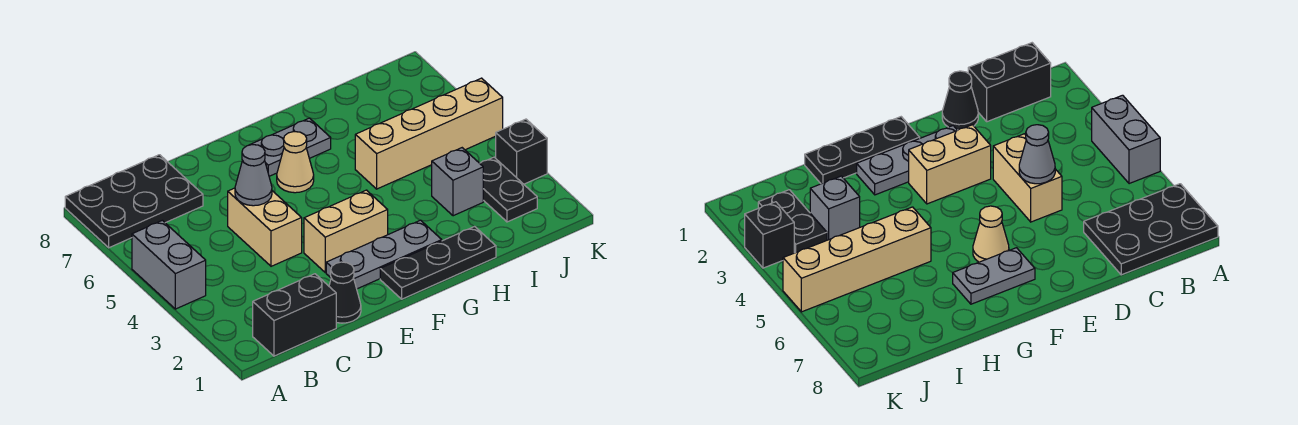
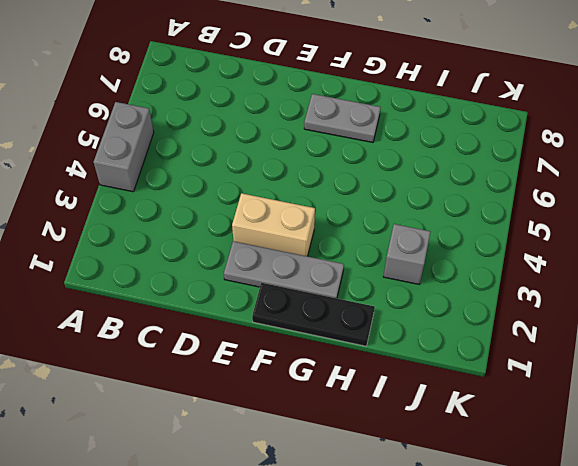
none -> black 2x3 plate [65,155,203,248]
none -> black 1x2 brick [253,274,336,356]
none -> black 1x1 cone [329,262,361,323]

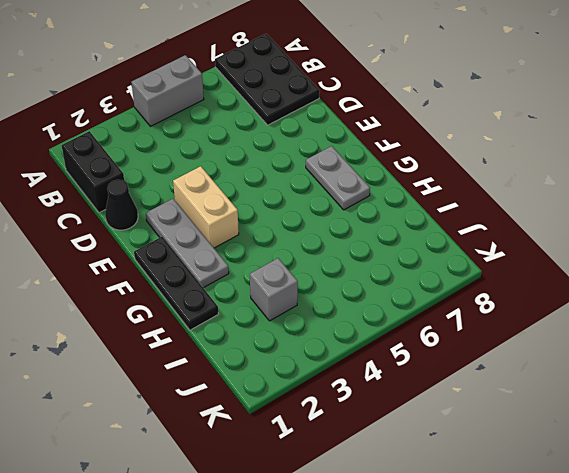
none -> tan 1x2 brick [228,188,302,266]
none -> tan 1x1 cone [277,132,314,193]
none -> tan 1x4 brick [355,78,503,189]

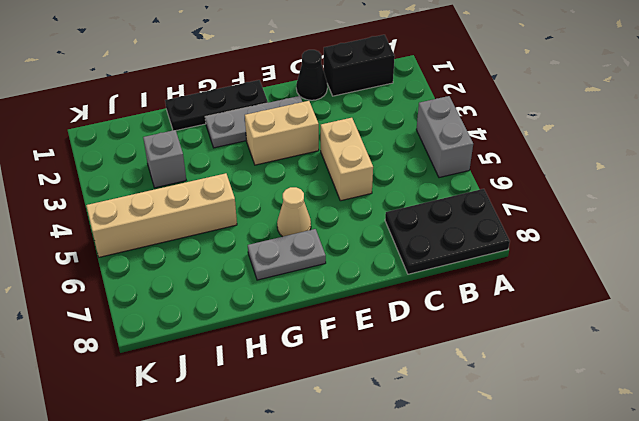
none -> black 1x2 plate [480,157,537,222]
none -> black 1x1 brick [496,119,547,184]
none -> grey 1x1 cone [235,145,272,206]

